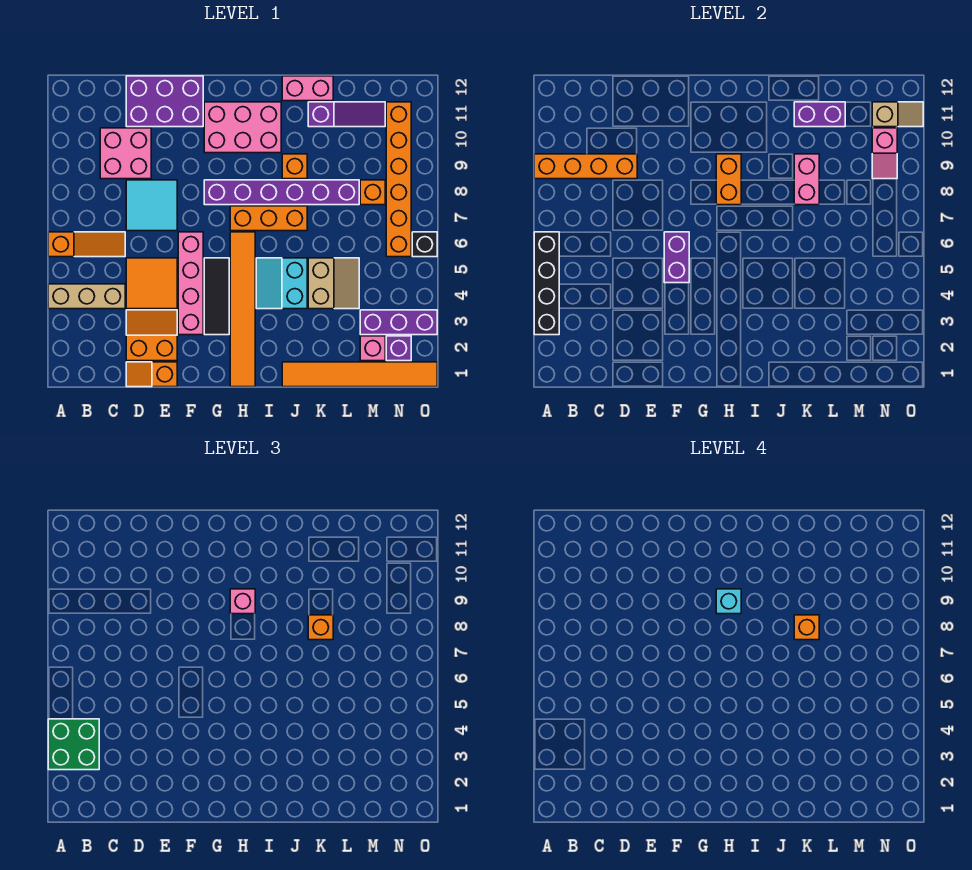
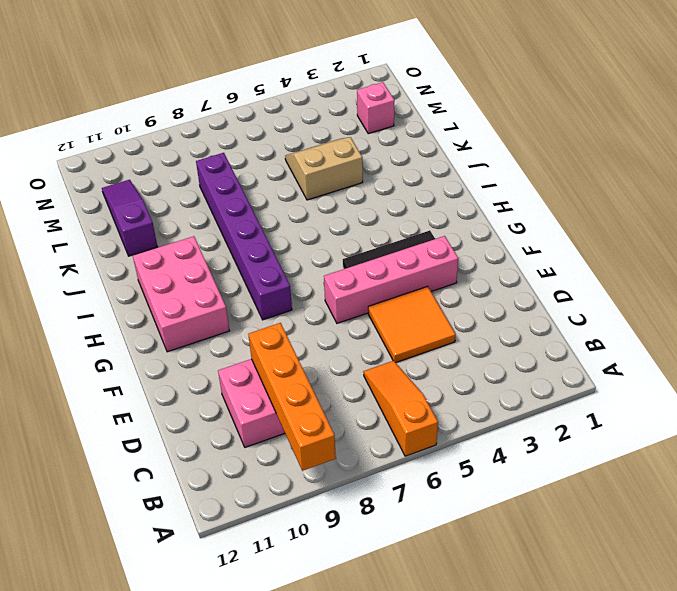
none -> tan 1x3 brick [48,284,125,309]
none -> orange 1x2 slope [126,362,177,387]
none -> orange 2x2 slope [126,310,177,361]
none -> cyan 2x2 tile [126,180,177,231]

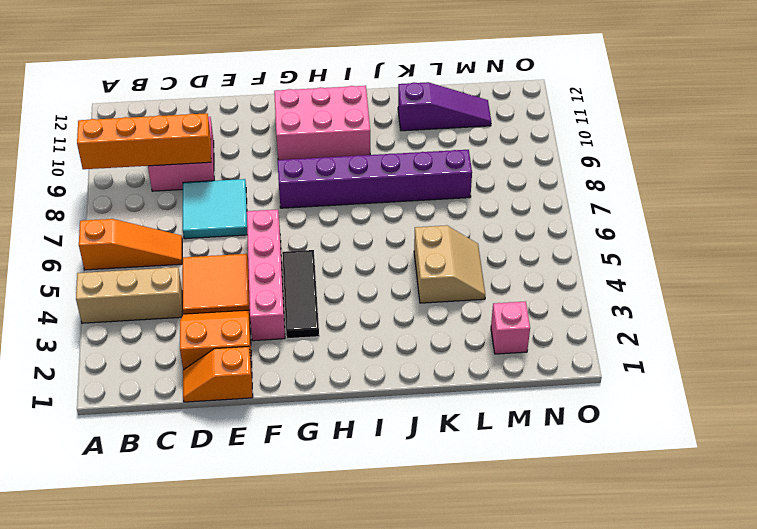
none -> purple 2x3 brick [126,76,203,127]
none -> orange 1x6 tile [230,232,255,387]
none -> orange 1x3 brick [230,206,307,231]
none -> cyan 2x2 slope [256,258,307,309]

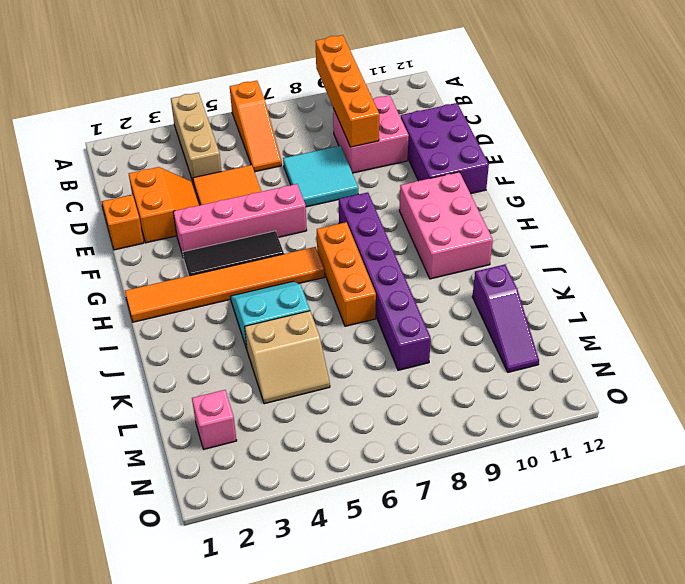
none -> orange 1x6 tile [282,362,437,387]
none -> orange 1x1 brick [282,154,307,179]
none -> pink 1x2 brick [282,76,333,101]
none -> purple 1x3 brick [360,310,437,335]

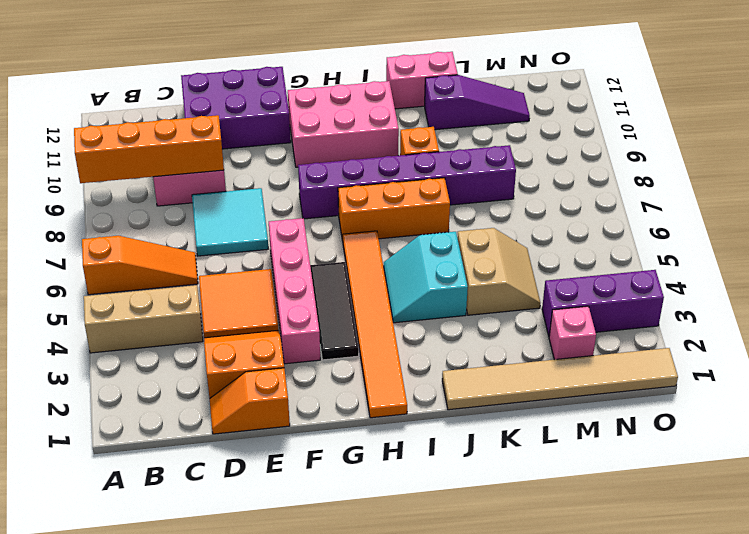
tan 1x6 tile [442,348,678,410] -> orange 1x6 tile [282,362,437,387]
none -> orange 1x1 brick [360,180,385,205]
none -> purple 1x1 brick [386,336,411,361]
none -> orange 1x6 brick [386,102,411,257]
none -> black 1x1 brick [412,232,437,257]

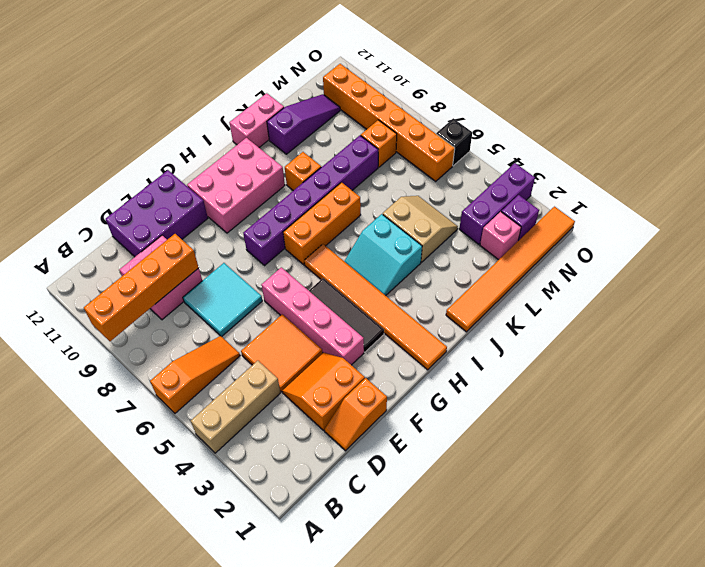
none -> black 1x4 brick [534,232,559,335]
none -> purple 1x2 brick [664,232,689,283]
none -> orange 1x2 brick [716,154,741,205]
none -> pink 1x2 brick [794,154,819,205]

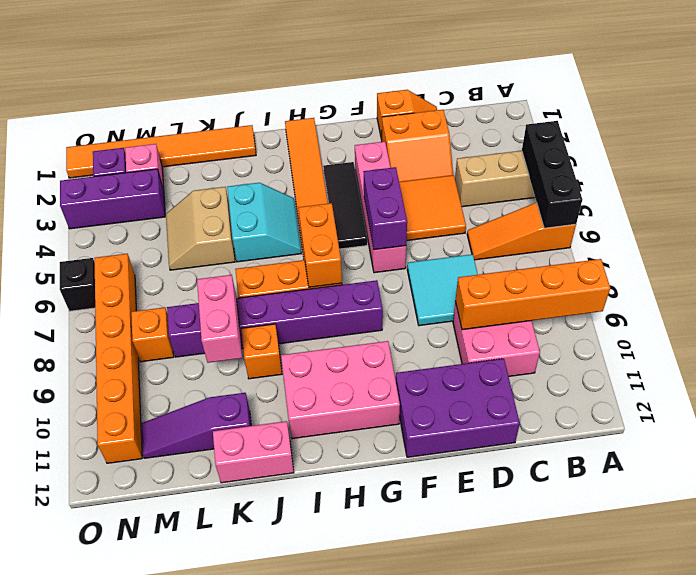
black 1x3 brick [522,121,582,228] -> black 1x4 brick [534,232,559,335]
orange 1x2 brick [298,203,342,287] -> orange 1x2 brick moved to [716,154,741,205]
none -> purple 1x2 brick [794,102,845,127]
none -> pink 1x2 slope [872,128,897,179]
none -> tan 1x2 slope [872,102,923,127]
none -> green 2x2 brick [48,719,99,770]

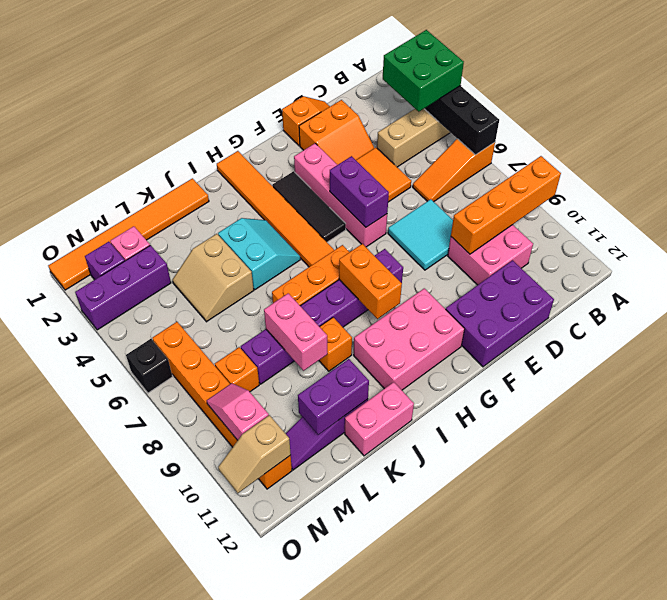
none -> pink 1x1 brick [230,589,255,614]
none -> orange 1x1 brick [308,615,333,640]
none -> cyan 1x1 brick [716,589,741,614]
none -> orange 1x1 brick [794,615,819,640]

